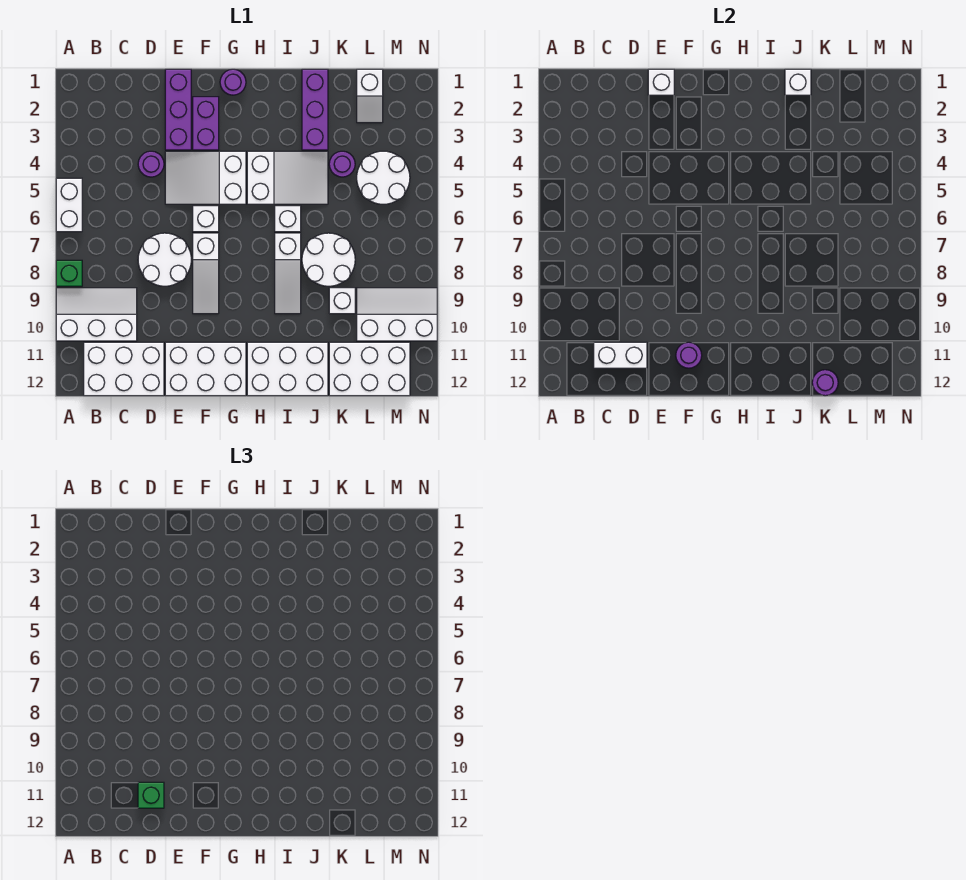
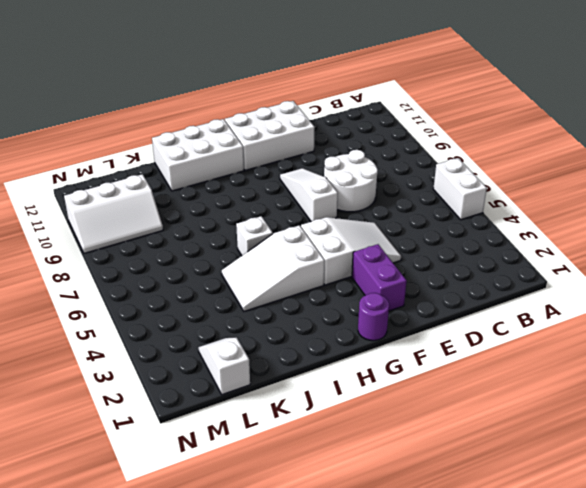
none -> green 1x1 brick [56,260,82,286]
none -> white 2x3 slope [56,288,137,341]
none -> white 2x3 brick [84,342,164,396]
none -> purple 1x1 round brick [138,151,164,177]

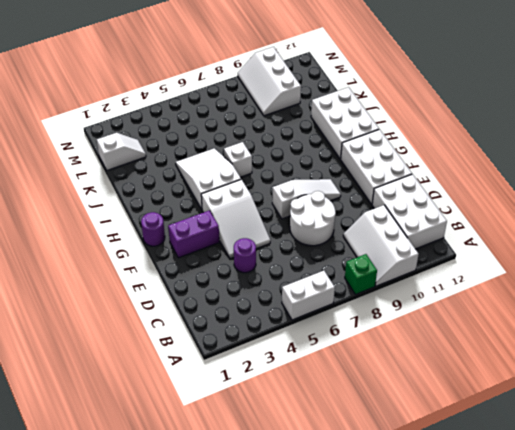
none -> purple 1x3 brick [165,69,191,150]
none -> white 1x1 brick [193,206,219,232]
none -> white 1x3 slope [275,233,301,314]
none -> purple 1x3 brick [302,69,328,150]

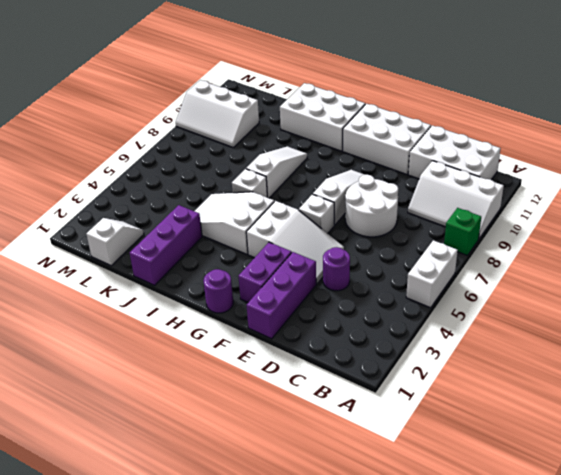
none -> white 2x2 round brick [302,233,355,286]
none -> purple 1x1 round brick [329,151,355,177]
none -> white 1x1 brick [329,288,355,314]
none -> white 2x3 brick [329,342,410,396]

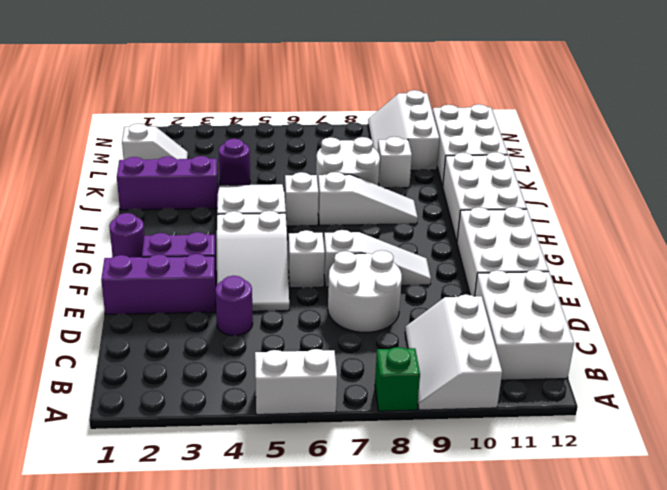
none -> white 2x2 round brick [357,151,410,204]
none -> white 1x2 brick [594,342,647,368]
none -> white 1x1 brick [648,69,674,95]
none -> purple 1x1 round brick [676,342,702,368]

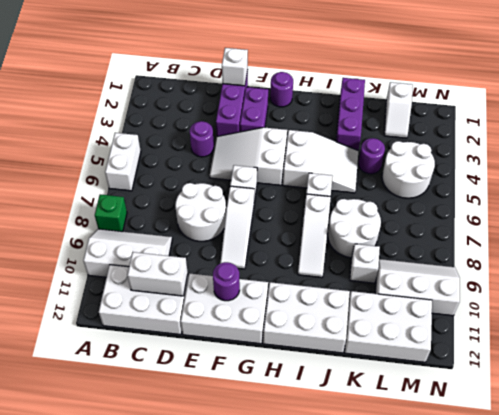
none -> white 1x1 brick [785,69,811,95]
none -> purple 1x1 round brick [812,370,838,396]
none -> green 1x1 brick [138,782,164,808]

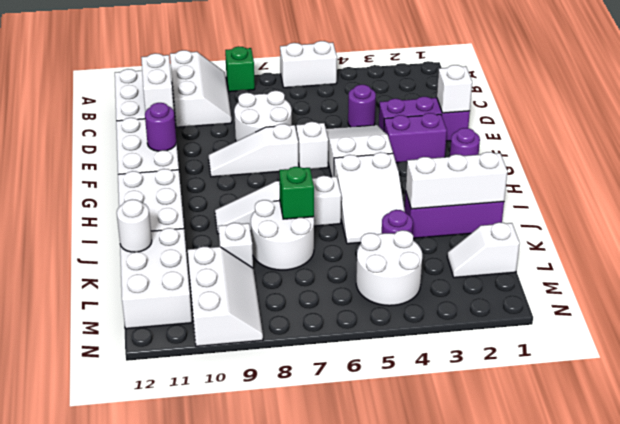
white 1x3 brick [406,152,508,209] -> white 1x1 brick [785,69,811,95]
green 1x1 brick [279,167,314,219] -> green 1x1 brick moved to [138,782,164,808]
white 1x1 round brick [117,200,152,252] -> purple 1x1 round brick [812,370,838,396]

